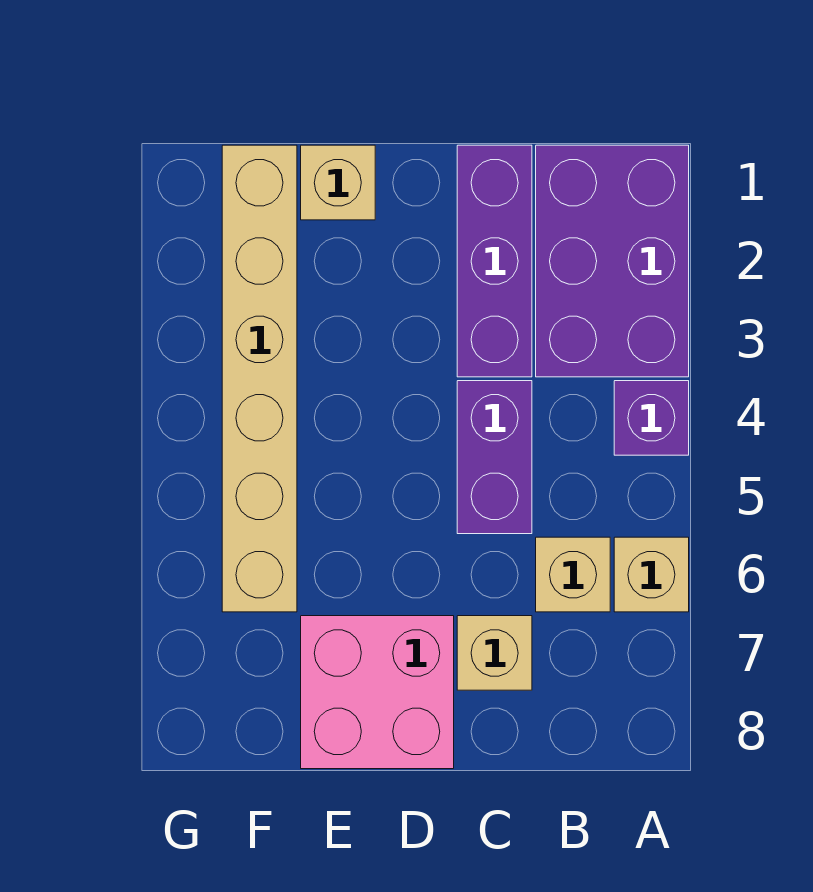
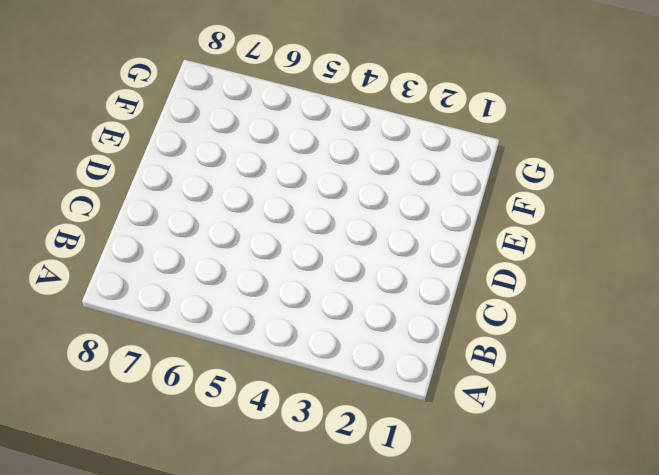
none -> purple 2x3 brick [536,145,689,377]
none -> purple 1x1 brick [614,381,689,455]

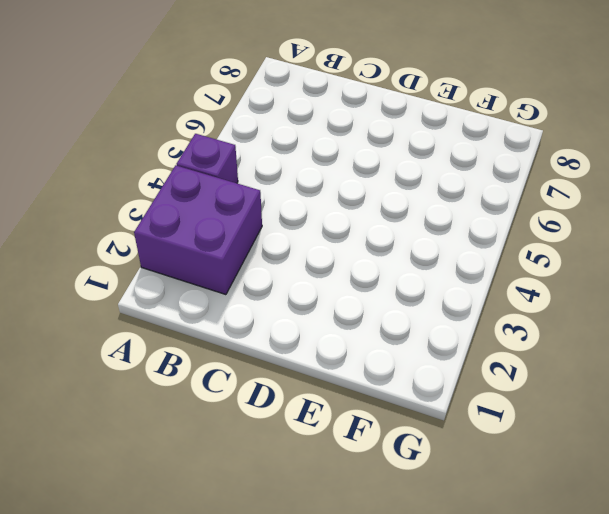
purple 2x2 brick [134,165,262,295] -> purple 2x3 brick [536,145,689,377]
none -> tan 1x1 brick [614,537,689,612]
none -> tan 1x1 brick [536,537,610,612]

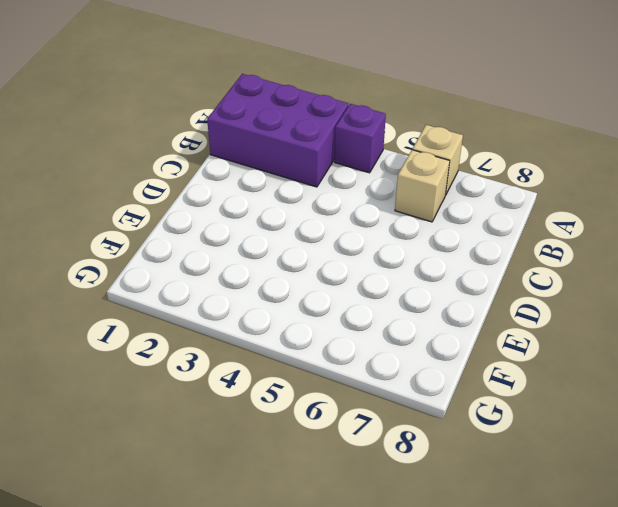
none -> purple 1x3 brick [457,145,532,377]
none -> purple 1x2 brick [457,381,532,534]

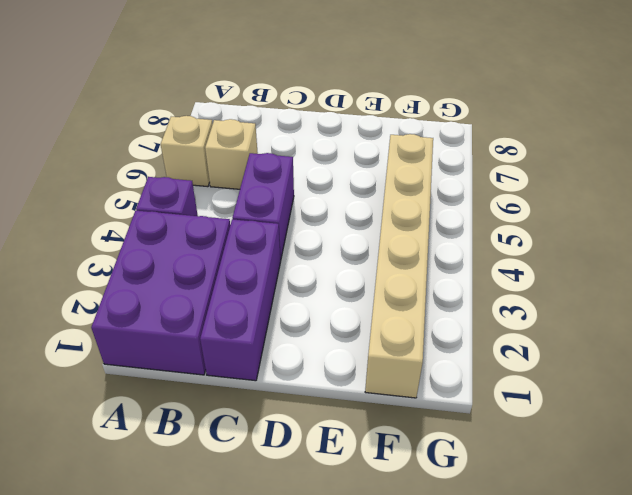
none -> tan 1x1 brick [457,616,532,690]
none -> pink 2x2 brick [301,616,454,769]

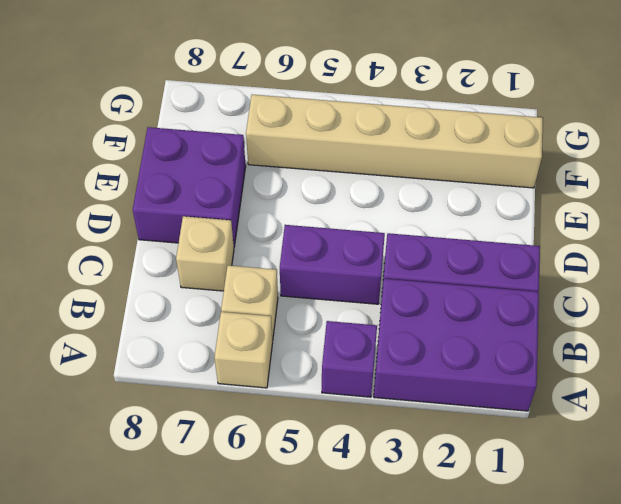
purple 2x2 brick [133,127,246,246] -> pink 2x2 brick [301,616,454,769]
none -> tan 1x1 brick [301,145,375,220]

